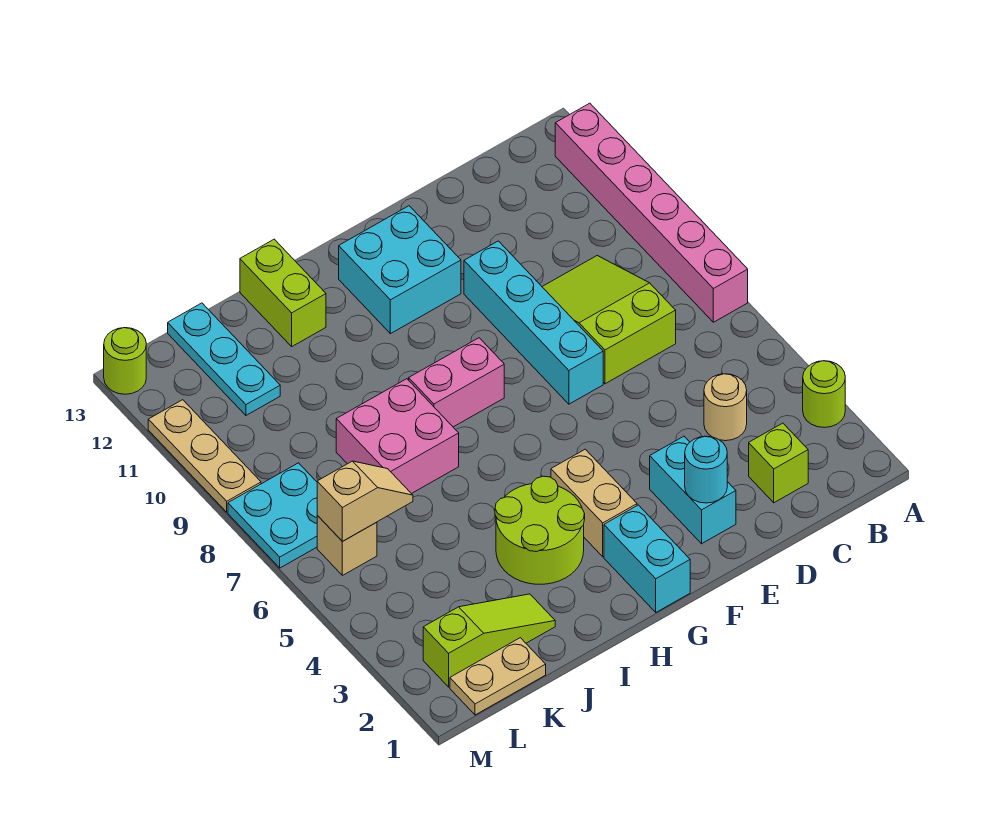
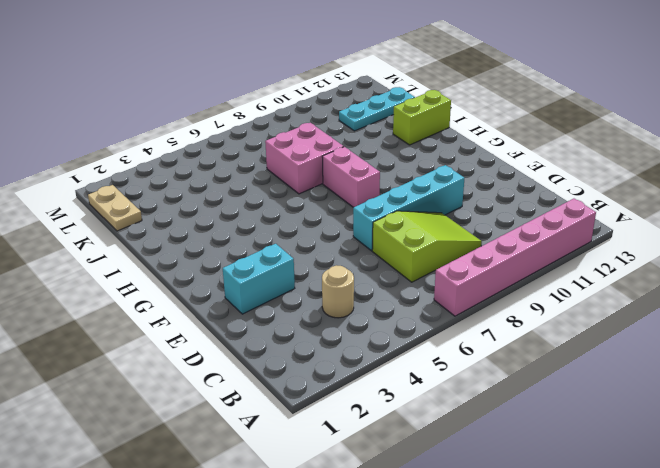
none -> lime 1x1 round brick [803,361,845,428]
none -> lime 1x1 brick [749,423,808,503]
none -> cyan 2x2 brick [339,206,461,334]

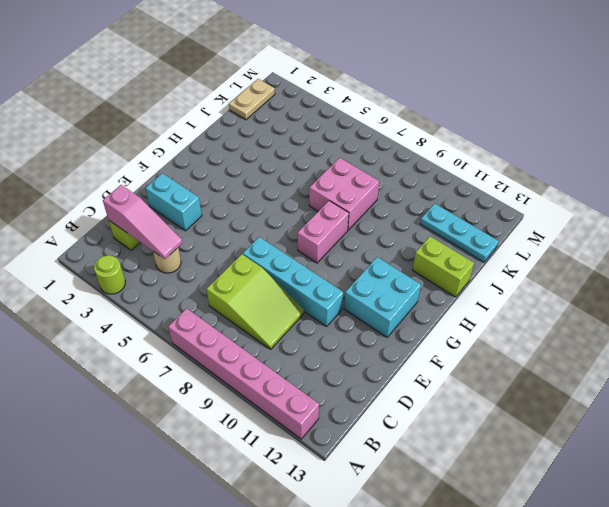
pink 1x3 slope [103,185,183,259] -> none
none -> cyan 1x2 brick [604,505,690,612]
none -> tan 1x2 brick [551,449,637,557]
none -> lime 2x2 round brick [495,476,585,584]

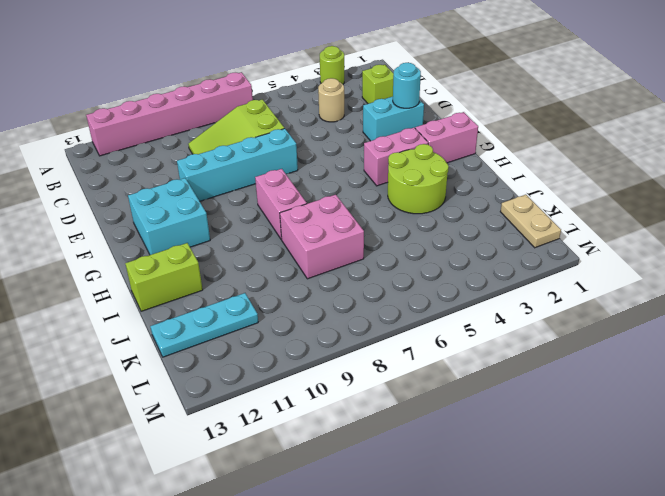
pink 1x2 brick [415,112,478,163] -> cyan 1x2 brick [604,505,690,612]
pink 1x2 brick [364,128,428,186] -> tan 1x2 brick [551,449,637,557]
none -> lime 1x3 slope [423,594,555,687]
none -> tan 1x1 brick [317,516,377,575]
none -> cyan 2x2 plate [228,463,317,568]

